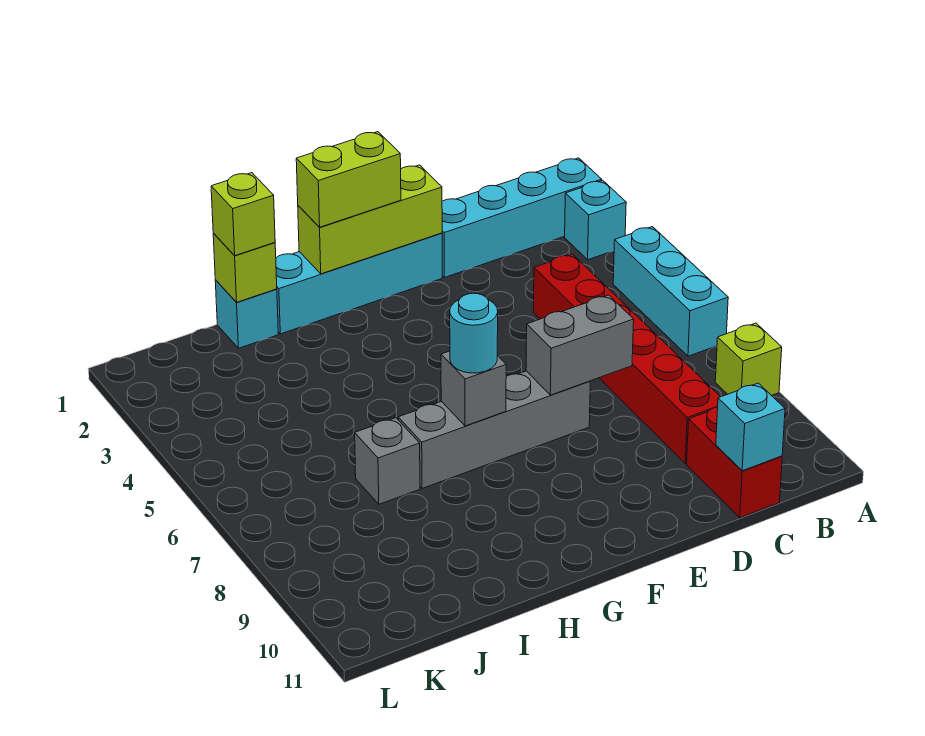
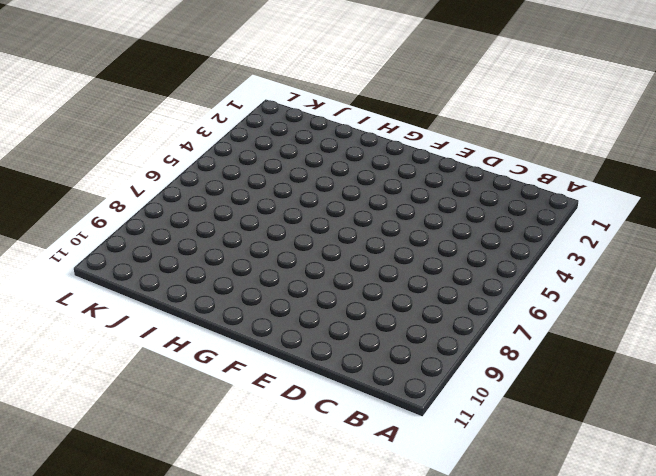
none -> cyan 1x4 brick [442,158,602,278]
none -> cyan 1x1 brick [565,180,626,260]
none -> cyan 1x3 brick [613,227,728,356]

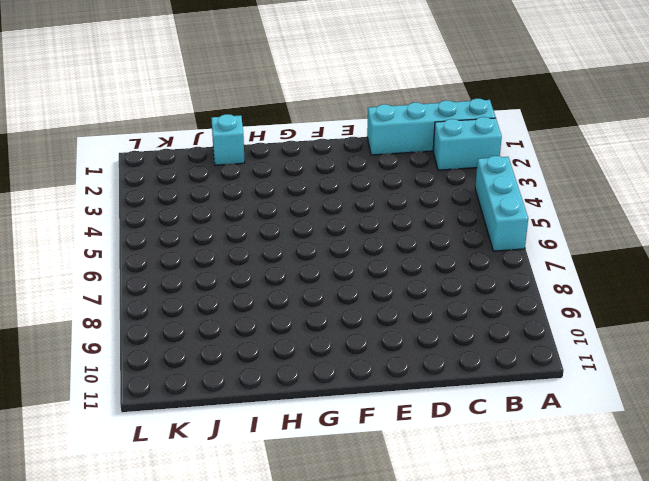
cyan 1x2 brick [433,117,502,170] -> cyan 1x1 brick [565,180,626,260]
none -> lime 1x1 brick [715,323,782,396]
none -> red 1x6 brick [533,254,720,464]
none -> red 1x2 brick [687,407,782,518]

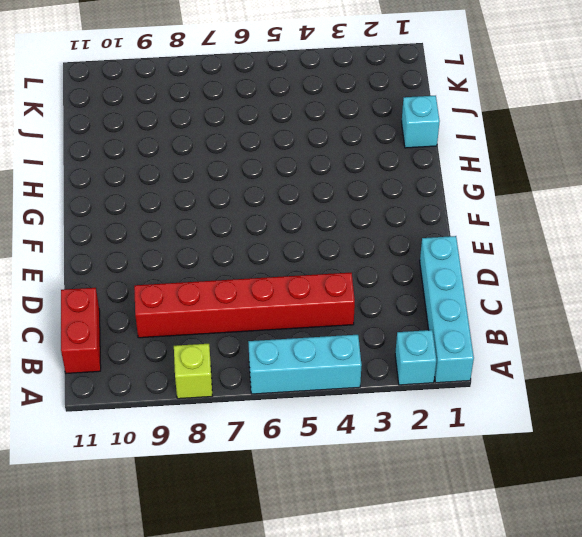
red 1x2 brick [61,288,101,373] -> red 1x2 brick turned to [687,407,782,518]
none -> cyan 1x4 brick [276,233,442,334]
none -> grey 1x4 brick [398,371,590,488]
none -> grey 1x1 brick [355,418,420,504]

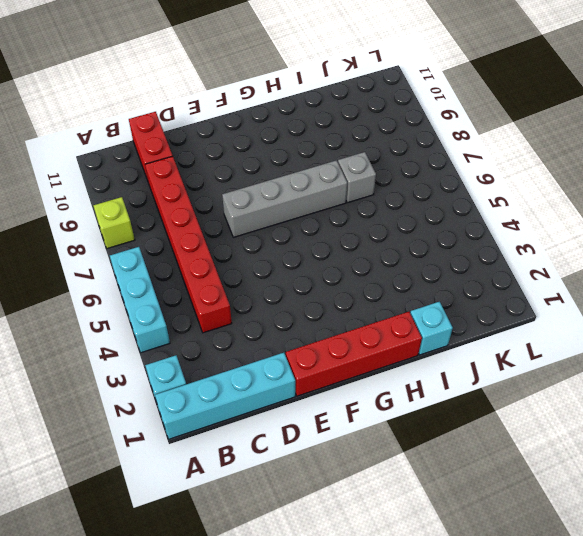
red 1x4 brick [286,312,422,396] -> cyan 1x4 brick [276,233,442,334]
none -> cyan 1x1 brick [716,383,785,471]
none -> grey 1x2 brick [526,295,634,395]
none -> lime 1x3 brick [298,165,442,274]

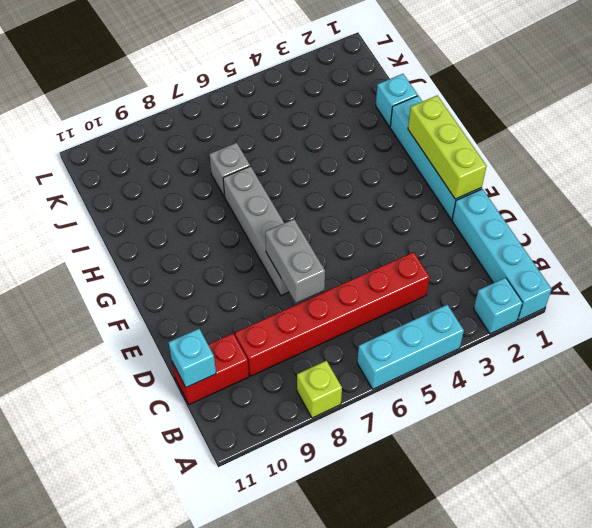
none -> grey 1x1 brick [441,351,506,426]
none -> lime 1x1 brick [213,233,277,302]
none -> lime 1x2 brick [296,132,401,227]

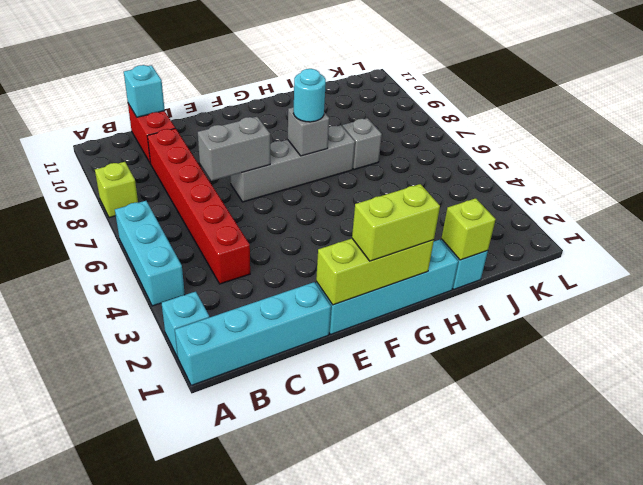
none -> lime 1x1 brick [211,173,275,256]

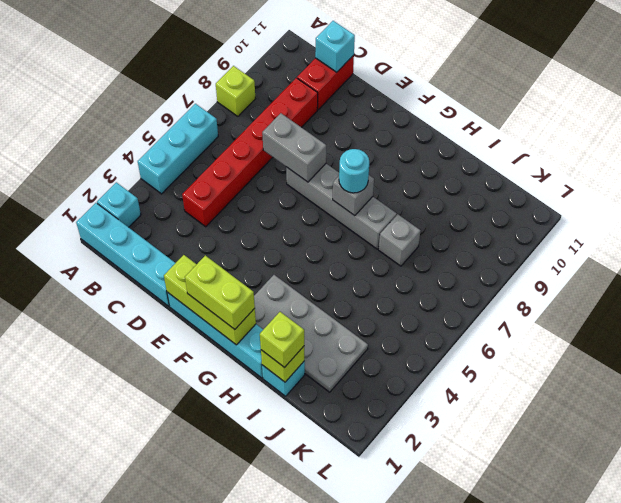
grey 2x4 plate [254,275,368,392] -> none

